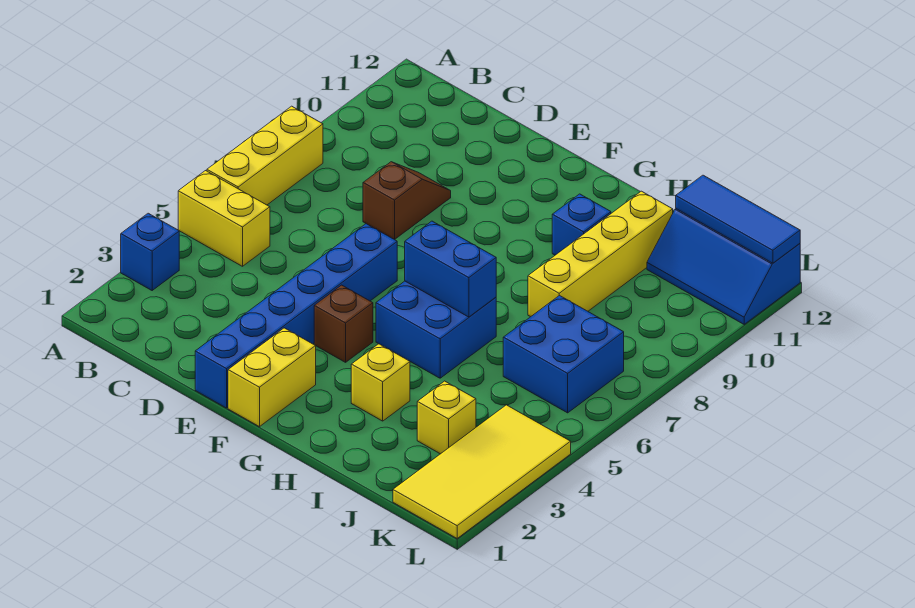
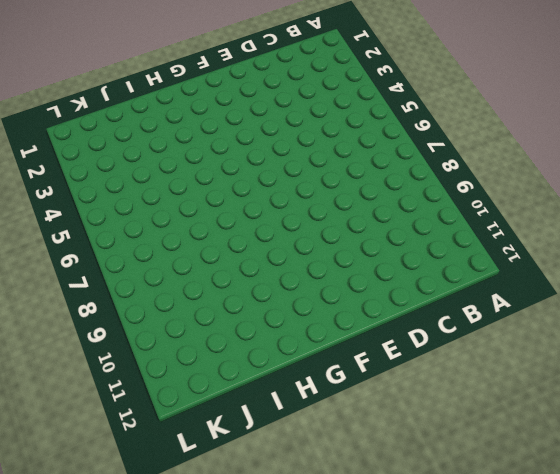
none -> blue 1x1 brick [121,213,179,290]
none -> yellow 1x2 brick [178,171,270,266]
none -> yellow 1x3 brick [207,106,323,205]

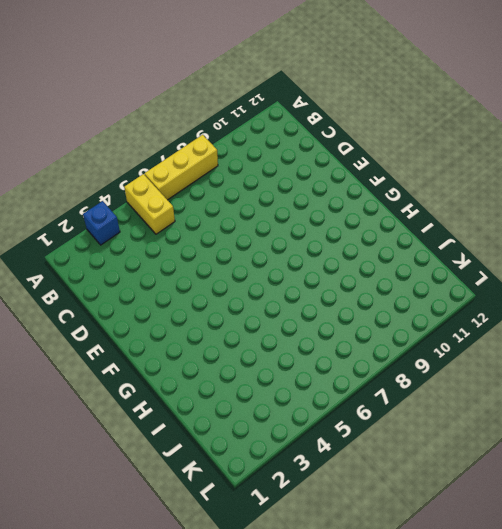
none -> brown 1x2 slope [363,162,451,240]
none -> blue 1x6 brick [195,224,397,408]
none -> yellow 1x2 brick [228,328,316,427]

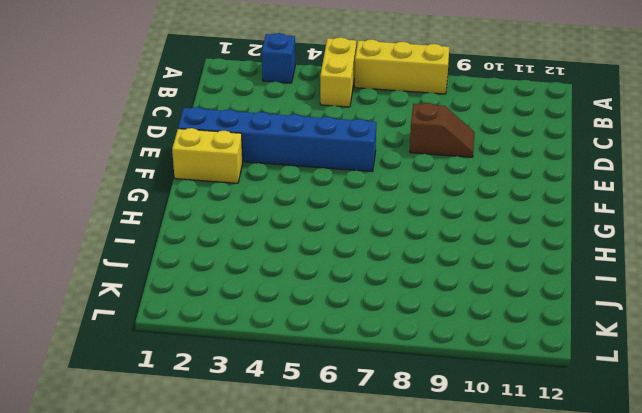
none -> brown 1x1 brick [314,285,373,362]
none -> blue 2x2 brick [376,281,496,378]
none -> yellow 1x1 brick [351,344,410,421]

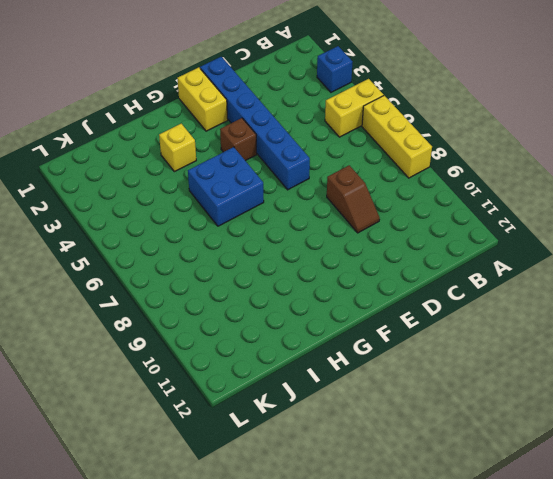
none -> blue 1x1 brick [552,194,611,255]
none -> yellow 1x4 brick [528,191,673,317]
none -> yellow 1x1 brick [417,381,476,454]

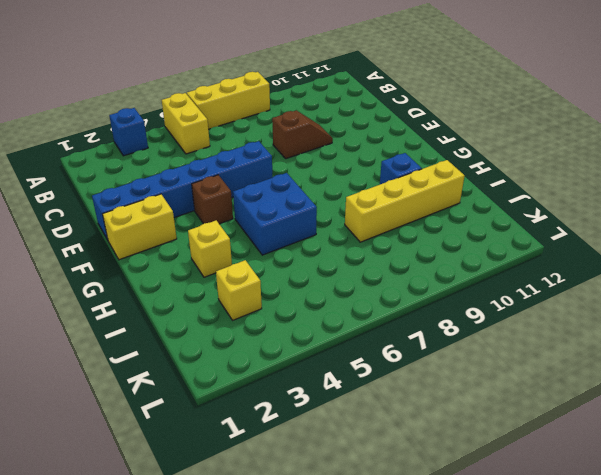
none -> blue 2x2 brick [503,295,624,413]
none -> blue 2x3 slope [647,209,800,324]
none -> yellow 2x4 tile [393,405,571,538]

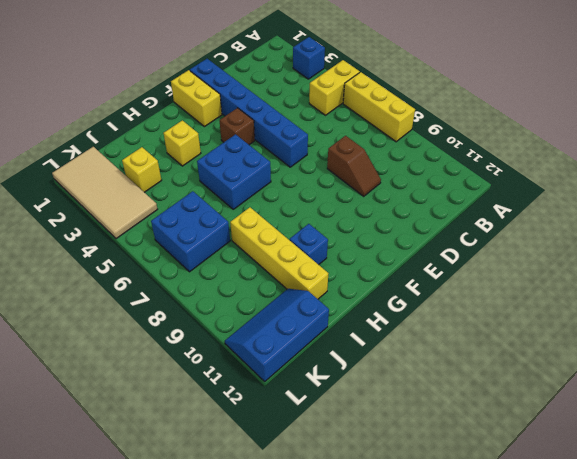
tan 2x4 tile [52,147,158,239] -> yellow 2x4 tile [393,405,571,538]
none -> blue 1x2 brick [405,221,496,317]
none -> blue 1x3 tile [676,175,800,263]

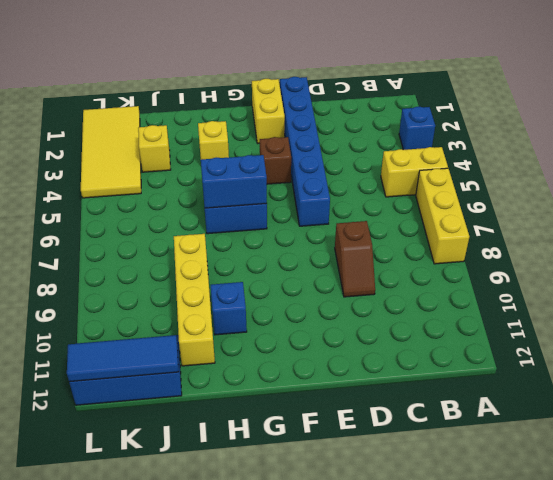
none -> blue 2x2 brick [503,295,624,413]

